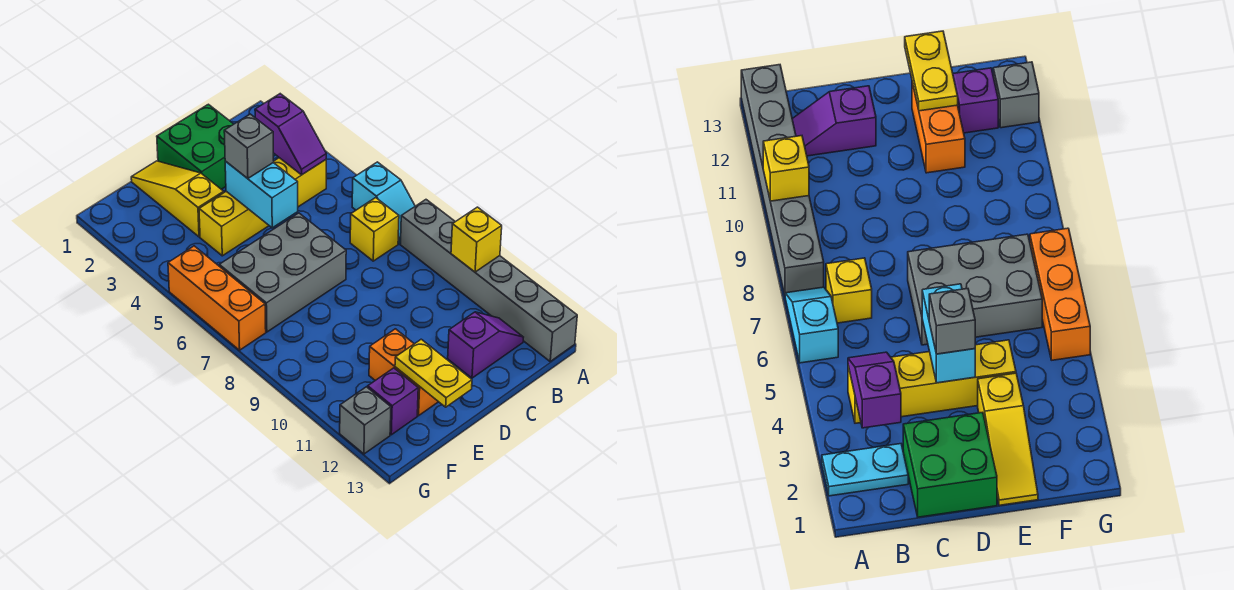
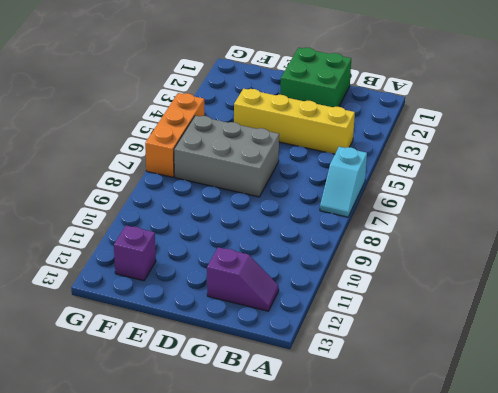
none -> cyan 1x2 plate [822,444,908,496]
none -> grey 1x6 brick [400,200,577,361]
none -> yellow 1x1 brick [350,198,399,261]

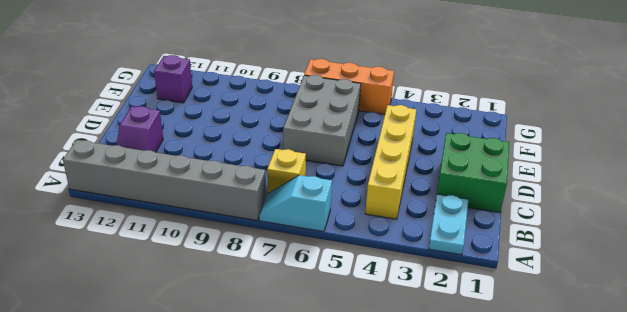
none -> yellow 1x3 slope [131,161,224,237]
none -> orange 1x2 brick [369,329,438,416]
none -> grey 1x1 brick [340,387,391,454]

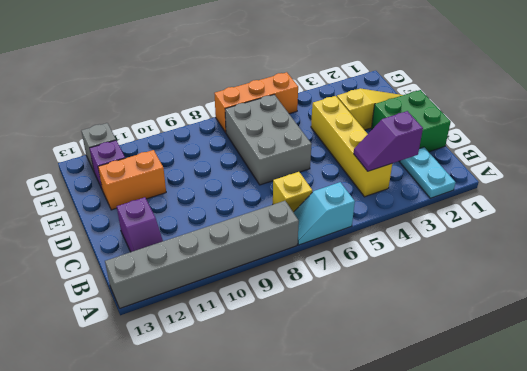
none -> yellow 1x1 brick [451,207,502,272]
none -> cyan 1x2 brick [225,161,298,228]
none -> yellow 1x2 plate [395,339,472,407]

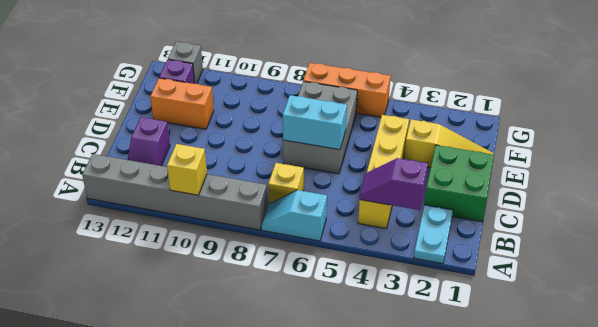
cyan 1x2 brick [283,95,347,150] -> cyan 1x2 brick moved to [225,161,298,228]
none -> yellow 1x2 plate [395,339,472,407]
none -> grey 1x1 brick [224,114,274,178]

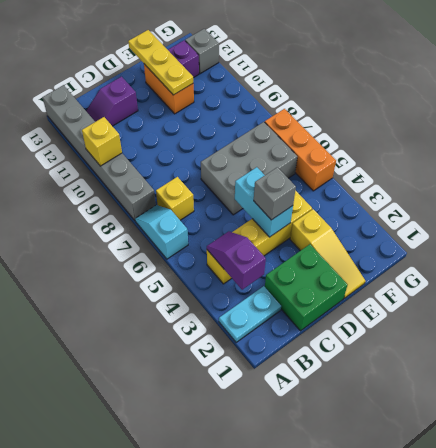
yellow 1x3 plate [128,30,193,95] -> yellow 1x2 plate [395,339,472,407]

